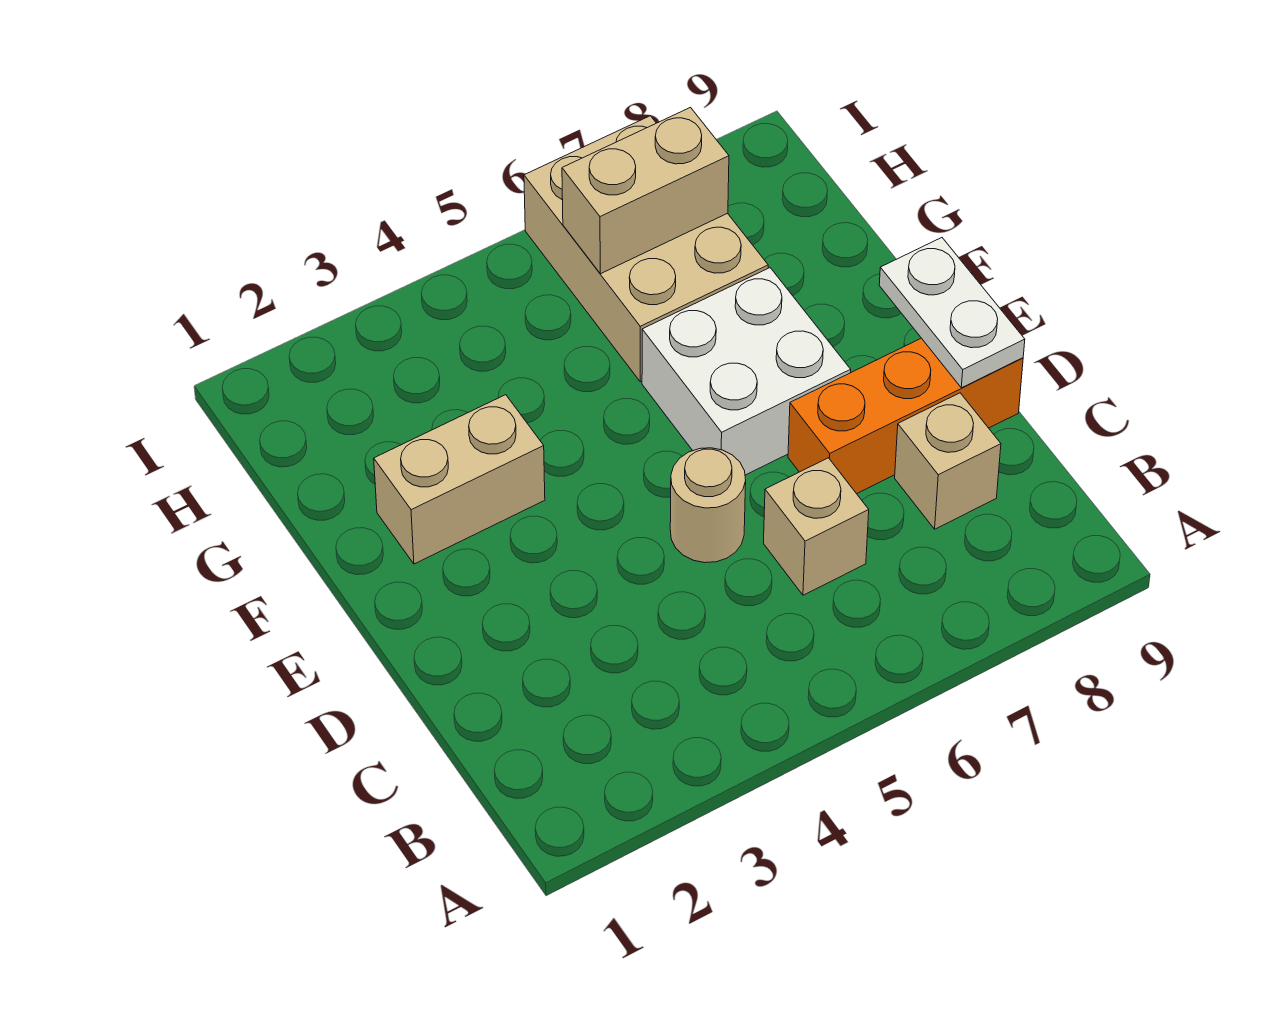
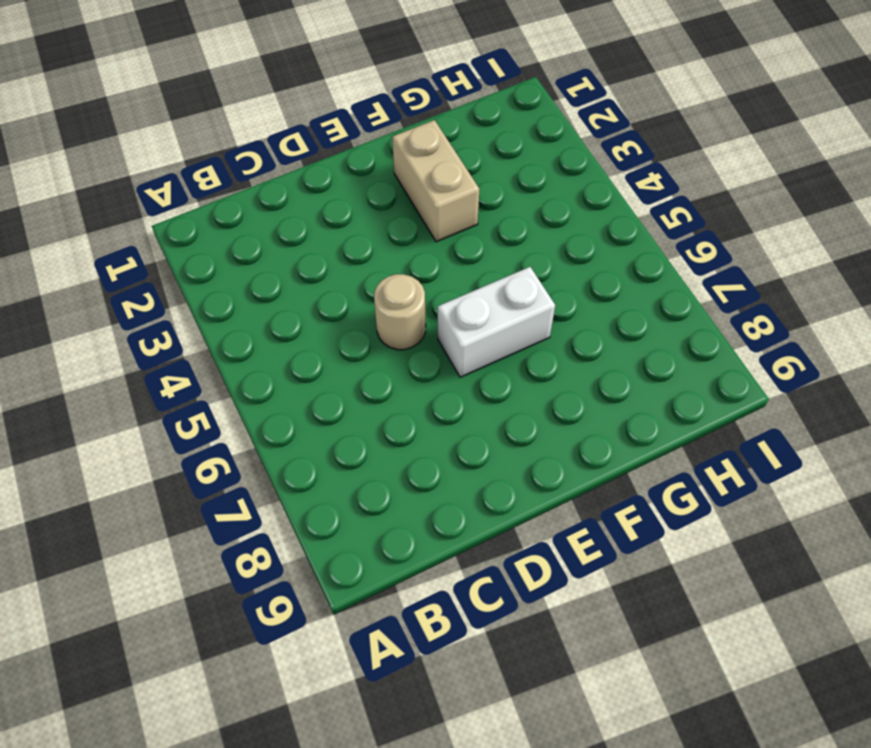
white 1x2 brick [438,267,555,377] -> white 2x2 brick [642,268,851,475]
none -> tan 1x1 brick [763,458,869,595]
none -> tan 1x1 brick [895,393,1001,529]

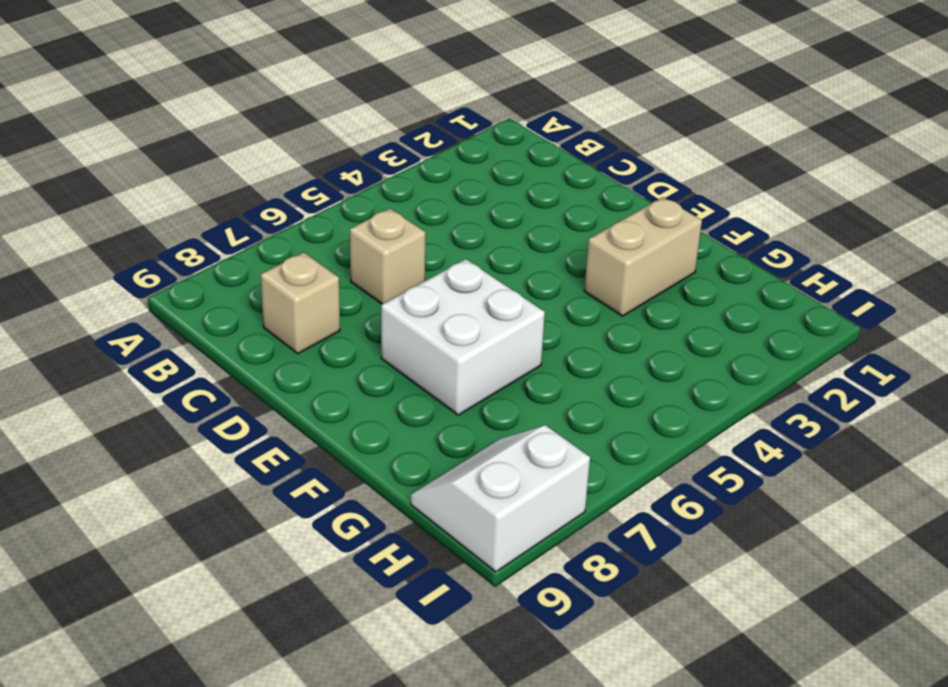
white 2x2 slope [411,425,590,572] -> none
none -> tan 1x1 round brick [670,448,746,563]
none -> orange 1x3 brick [788,338,1023,494]

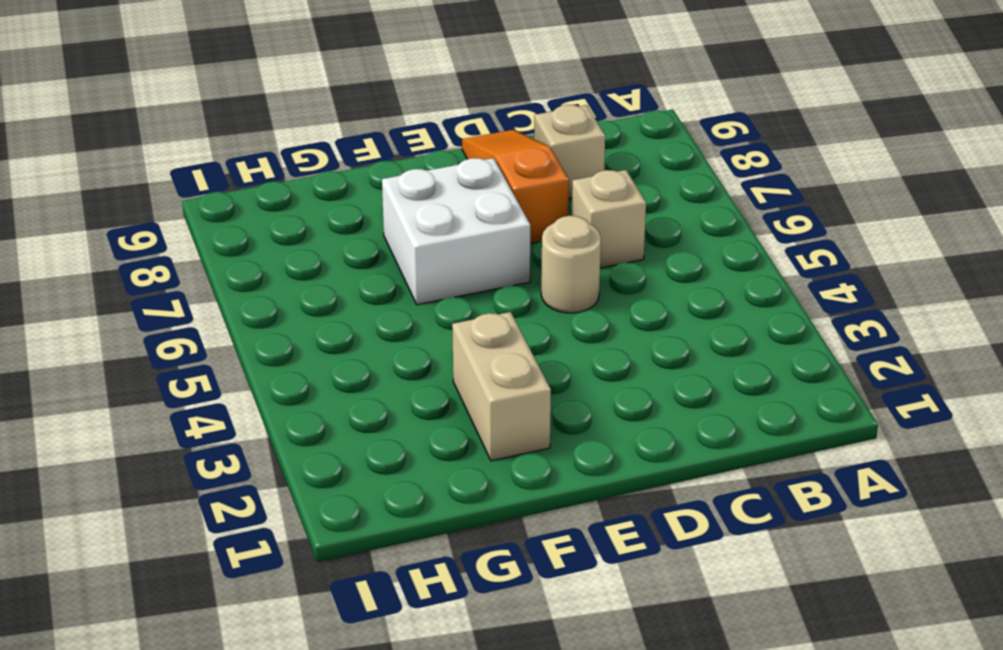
orange 1x3 slope [462,130,569,243] -> orange 1x3 brick [788,338,1023,494]
none -> tan 2x3 brick [524,116,768,382]
none -> white 1x2 plate [879,238,1025,388]

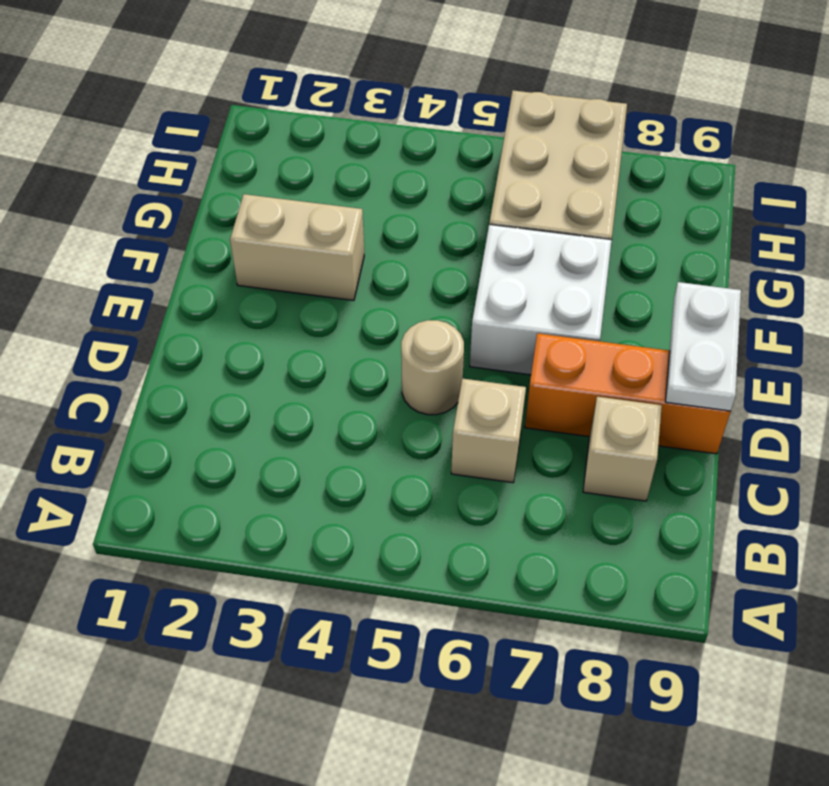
none -> tan 1x2 brick [562,108,729,274]

